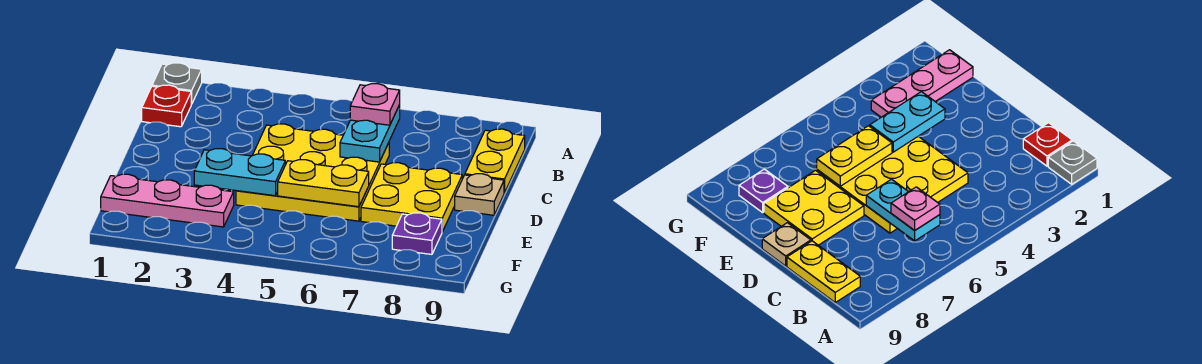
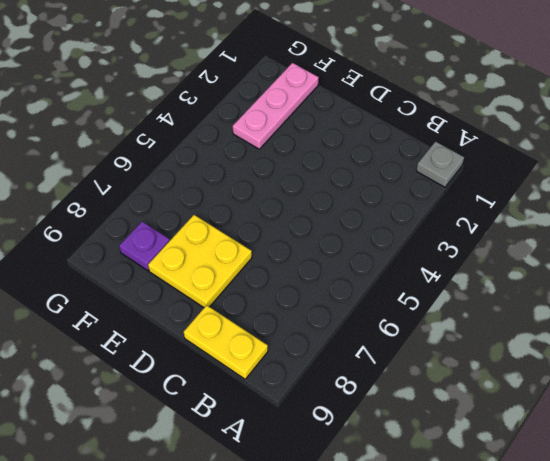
none -> red 1x1 plate [142,85,191,127]
none -> yellow 3x3 plate [236,124,389,221]
none -> tan 1x1 plate [455,174,504,215]

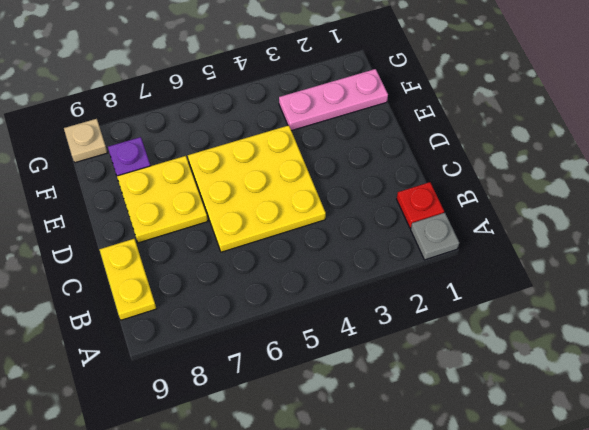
tan 1x1 plate [64,119,108,163] -> tan 1x1 plate moved to [455,174,504,215]
none -> cyan 1x2 plate [340,105,400,162]
none -> cyan 1x2 plate [194,149,285,196]
none -> yellow 1x2 plate [278,160,369,207]

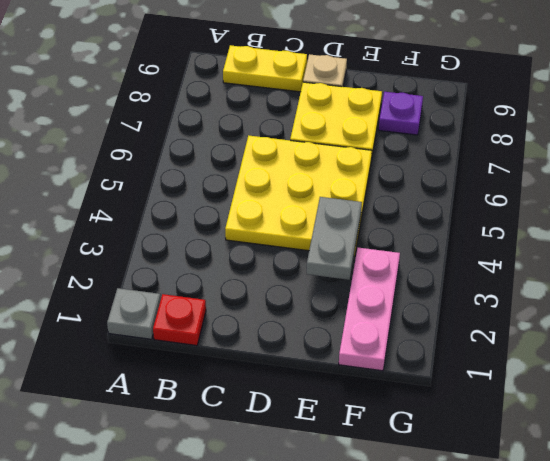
grey 1x2 plate [307,197,362,280] -> cyan 1x2 plate [194,149,285,196]
none -> cyan 1x2 plate [340,105,400,162]
none -> yellow 1x2 plate [278,160,369,207]
none -> pink 1x1 plate [350,84,400,125]

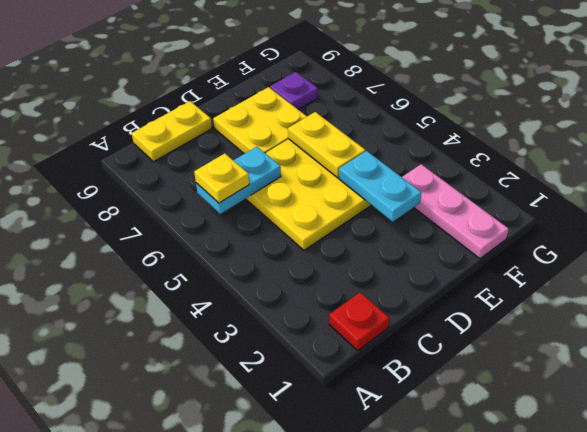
yellow 1x1 plate [194,154,249,203] -> pink 1x1 plate [350,84,400,125]
none -> grey 1x1 plate [152,63,202,104]
none -> tan 1x1 plate [455,174,504,215]

